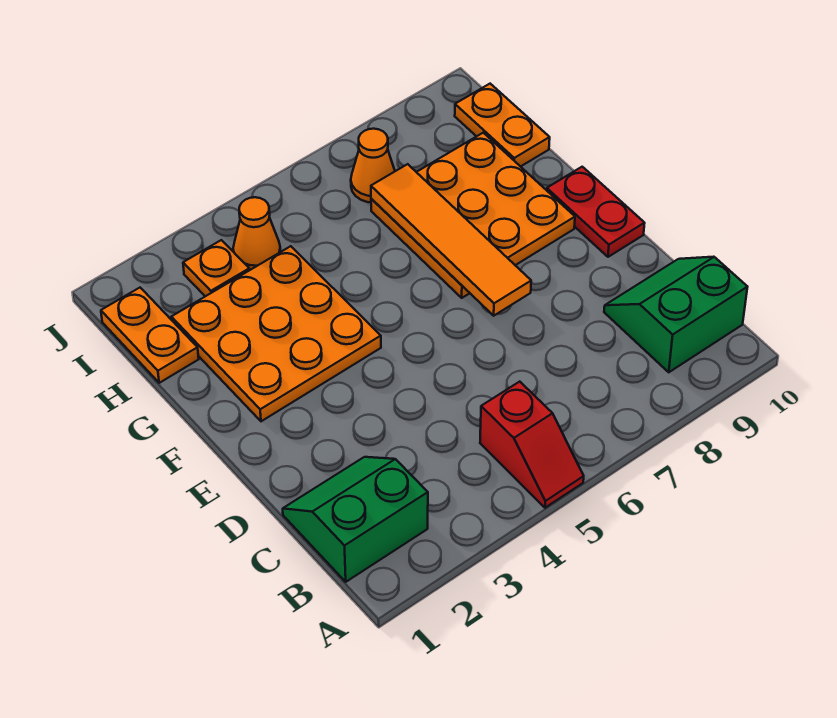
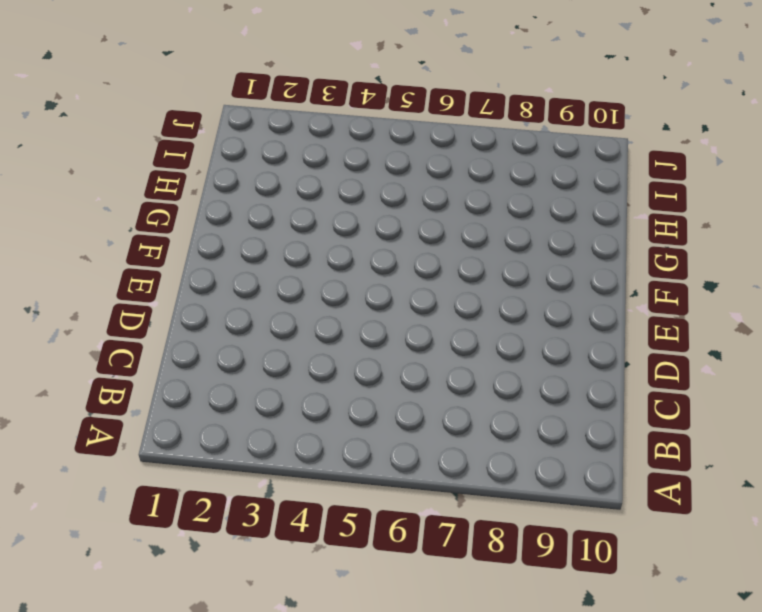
none -> red 1x2 slope [480,382,584,508]
none -> green 2x2 slope [283,457,428,582]
none -> green 2x2 slope [604,257,747,372]

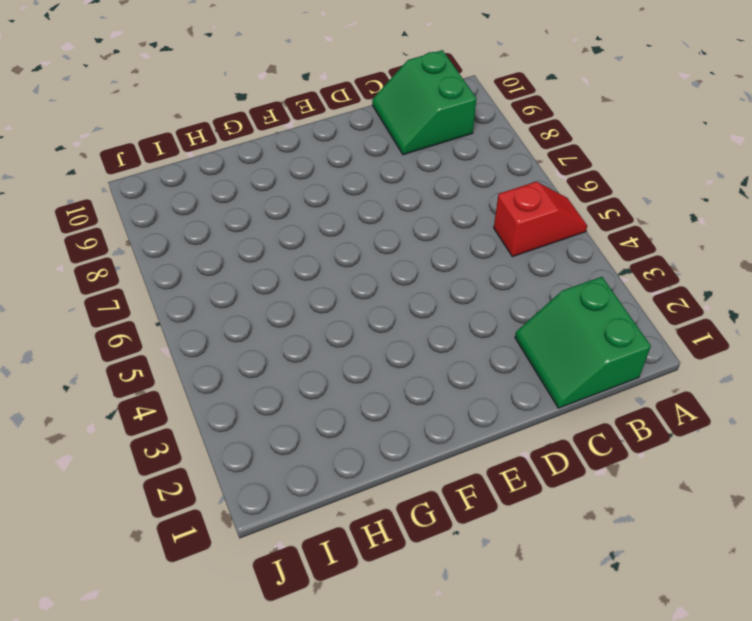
none -> red 1x2 plate [547,167,645,257]
none -> orange 3x3 plate [171,246,381,421]
none -> orange 3x3 plate [371,133,575,298]

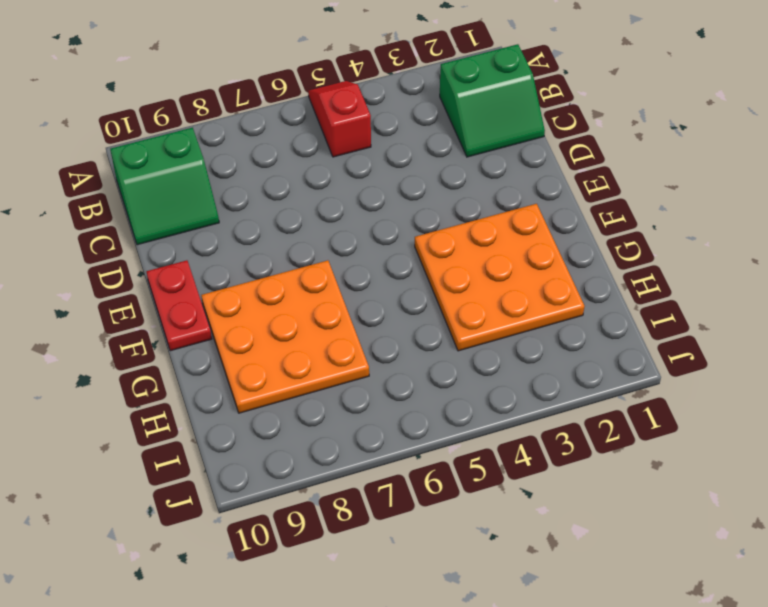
none -> orange 1x2 plate [101,288,199,383]
none -> orange 1x2 plate [455,84,550,167]
none -> orange 1x1 plate [183,240,249,296]

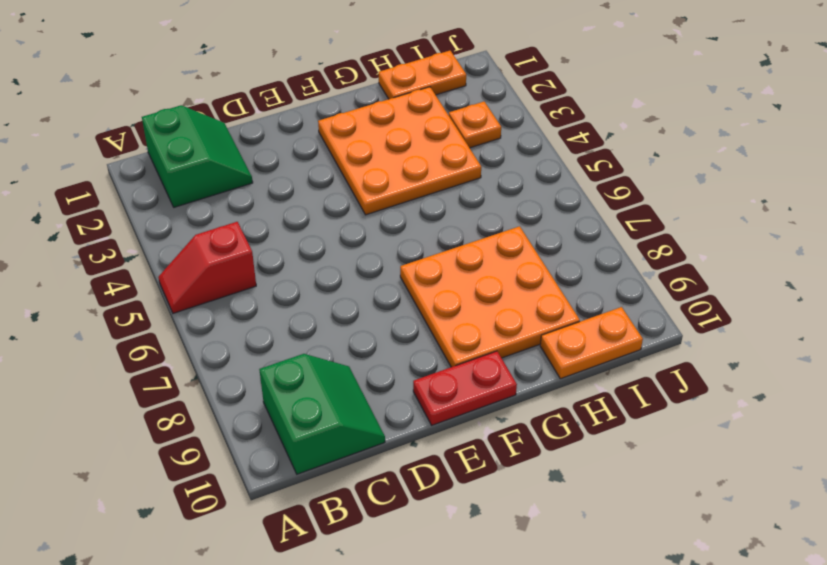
none -> orange 1x1 cone [233,197,281,270]
none -> orange 1x1 cone [351,129,395,202]
none -> orange 1x4 tile [371,164,531,316]

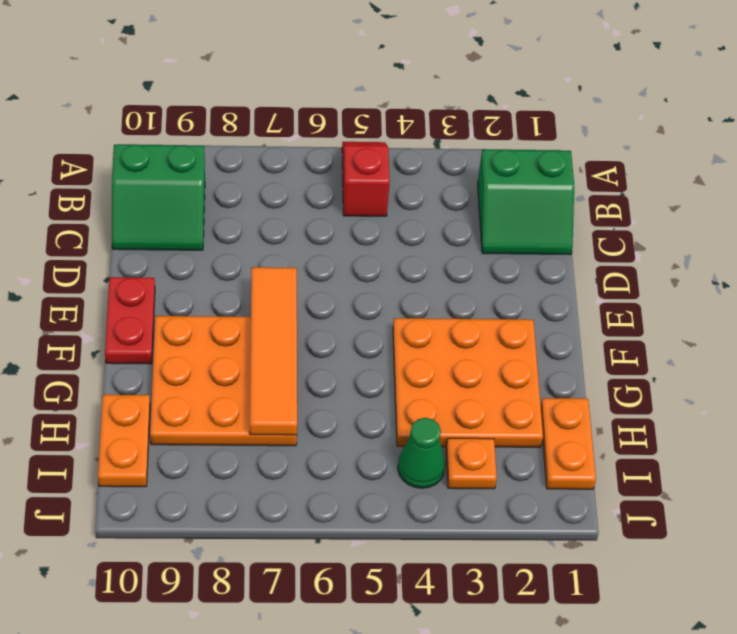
green 1x1 cone [398,418,445,488] -> orange 1x1 cone [233,197,281,270]
none -> orange 1x1 cone [351,129,395,202]

